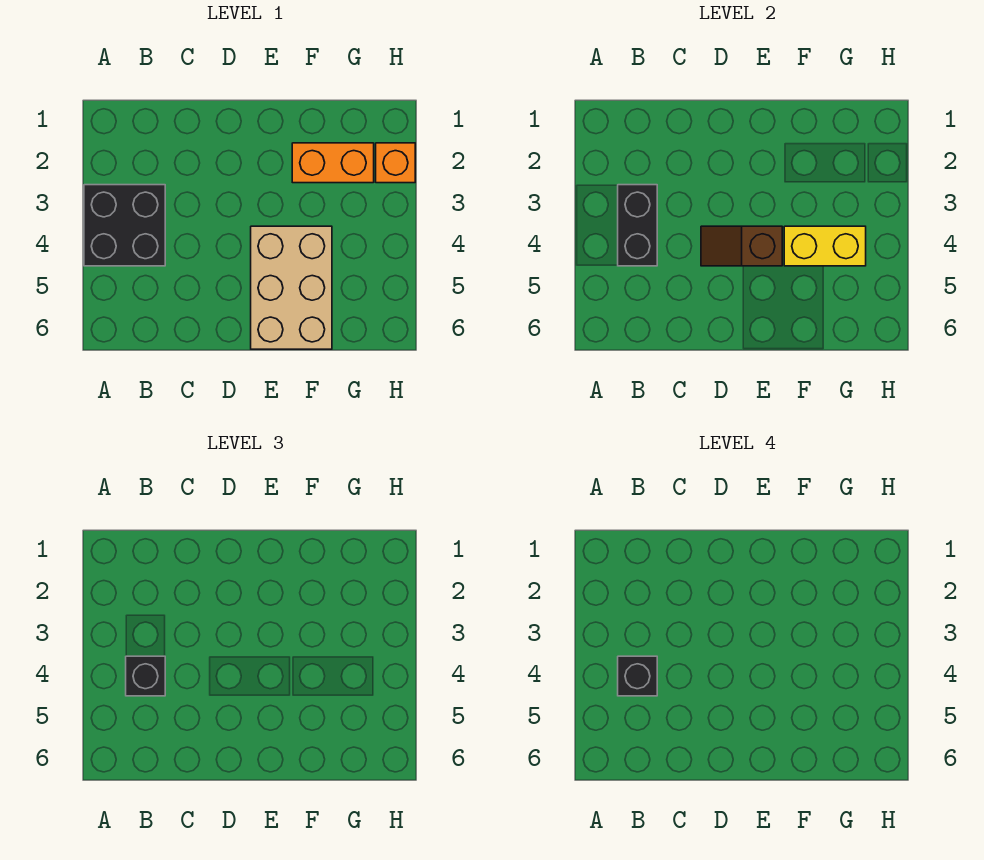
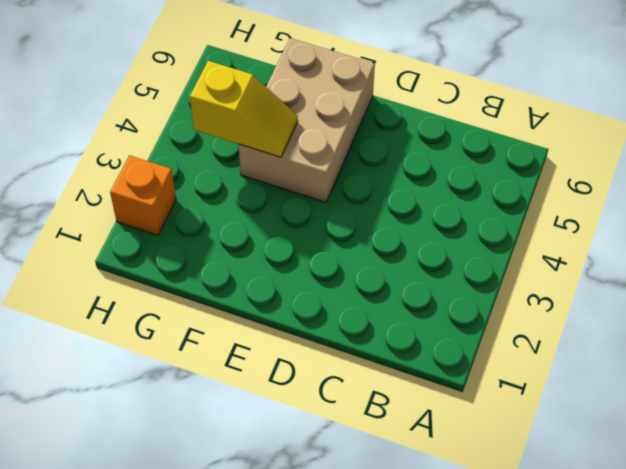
yellow 1x2 slope [190,61,298,157] -> yellow 1x2 brick [784,226,866,266]
none -> black 2x2 brick [84,185,165,266]
none -> orange 1x2 brick [292,143,374,183]

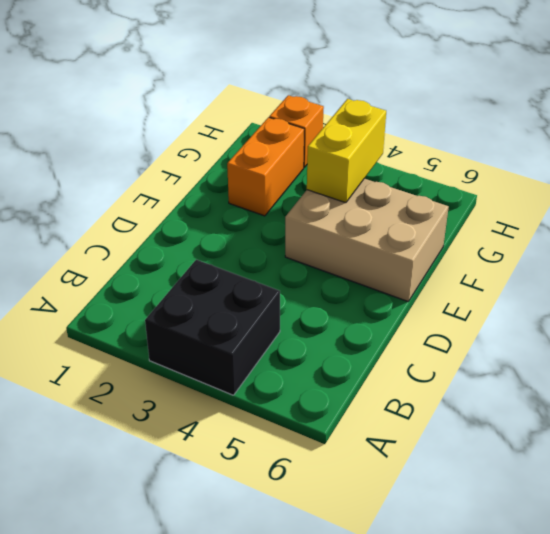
none -> black 1x2 brick [618,185,657,266]
none -> brown 1x2 slope [701,226,782,266]

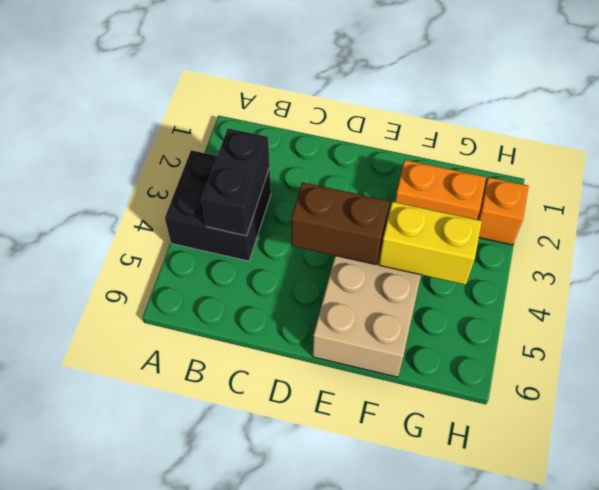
brown 1x2 brick [291,182,390,265] -> brown 1x2 slope [701,226,782,266]
none -> black 1x1 brick [126,656,165,696]
none -> black 1x1 brick [618,656,657,696]

